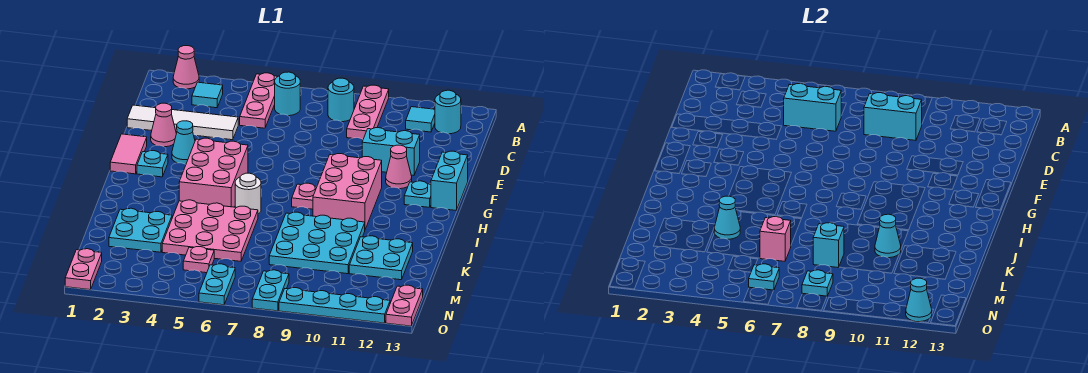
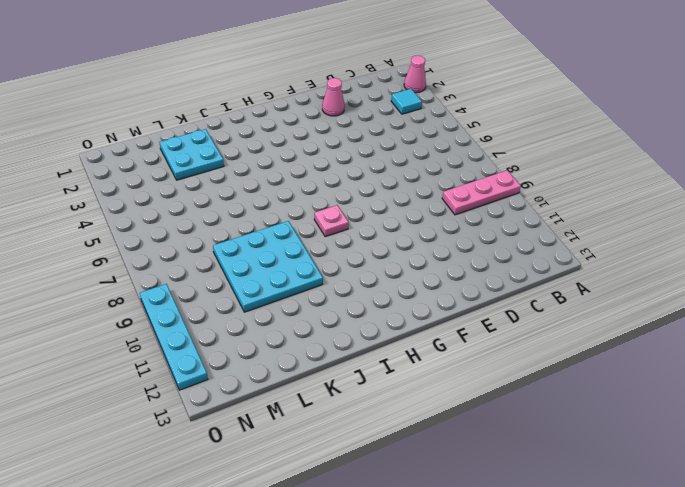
none -> pink 1x3 plate [240,73,278,128]
none -> cyan 1x1 round brick [275,72,300,116]
none -> cyan 1x1 round brick [328,78,354,122]
none -> cyan 1x1 tile [406,107,435,132]

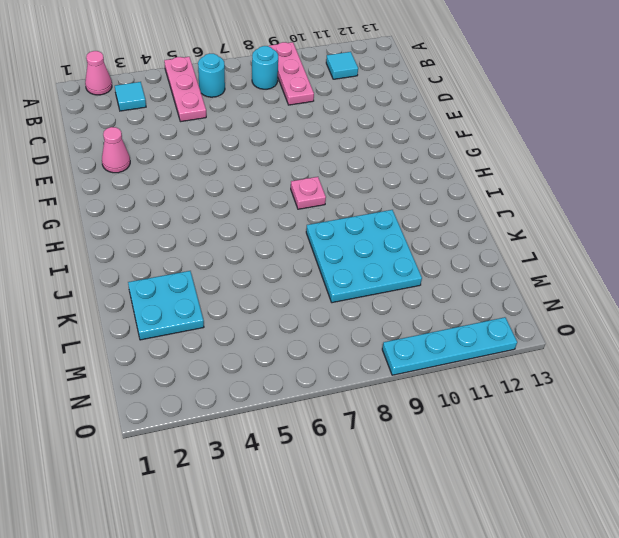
none -> cyan 1x1 round brick [435,90,461,134]
none -> white 1x4 tile [127,105,238,140]
none -> cyan 1x2 brick [362,128,420,175]
none -> pink 1x2 tile [110,134,147,174]

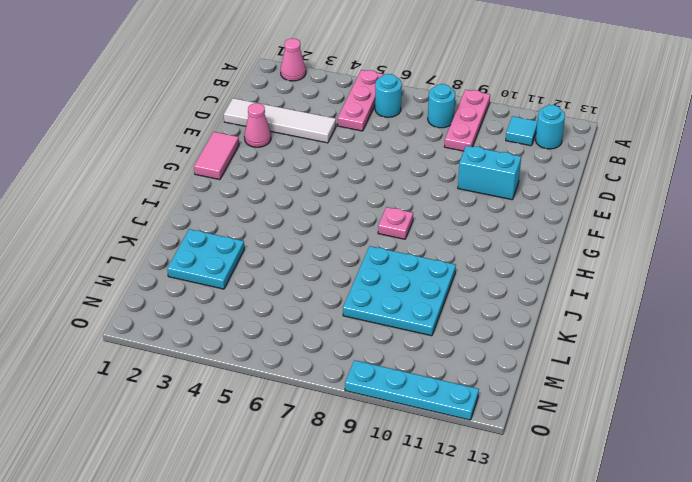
none -> cyan 1x1 tile [192,82,223,108]
none -> cyan 1x1 cone [172,121,195,164]
none -> pink 1x1 cone [386,145,412,189]
none -> cyan 1x2 brick [431,151,468,210]

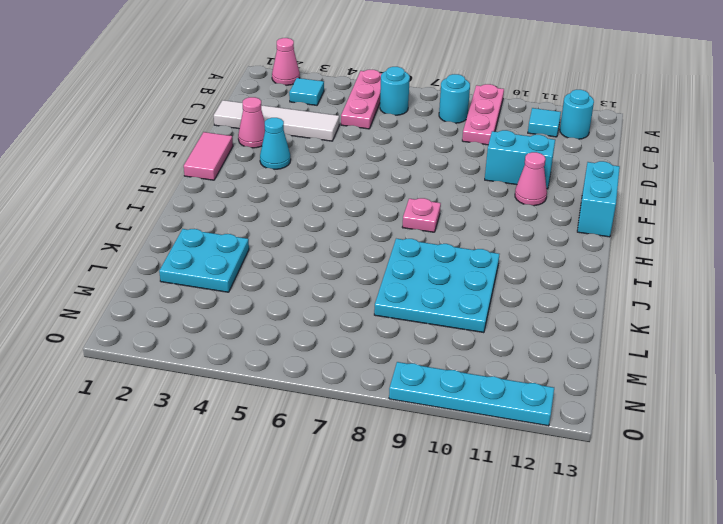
none -> cyan 1x1 plate [137,151,168,177]
none -> pink 2x3 brick [179,138,248,207]
none -> pink 2x3 brick [313,154,382,229]
none -> cyan 1x1 plate [404,181,431,207]

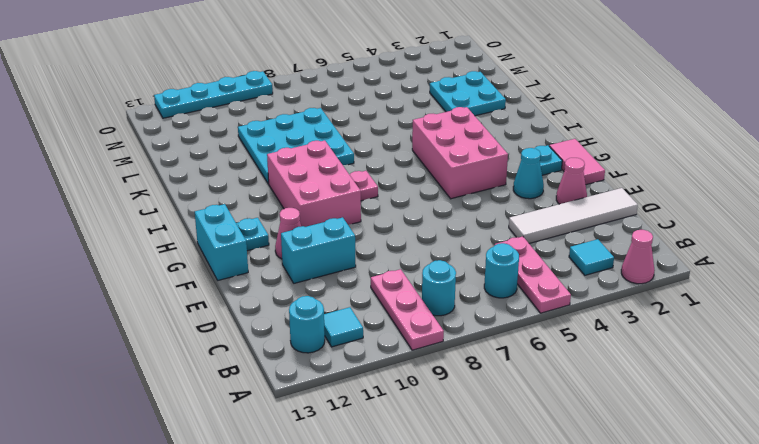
none -> white 1x1 round brick [235,173,261,214]
none -> pink 3x3 plate [162,200,258,261]
none -> cyan 2x2 plate [349,236,413,280]
none -> pink 1x1 plate [183,247,214,273]

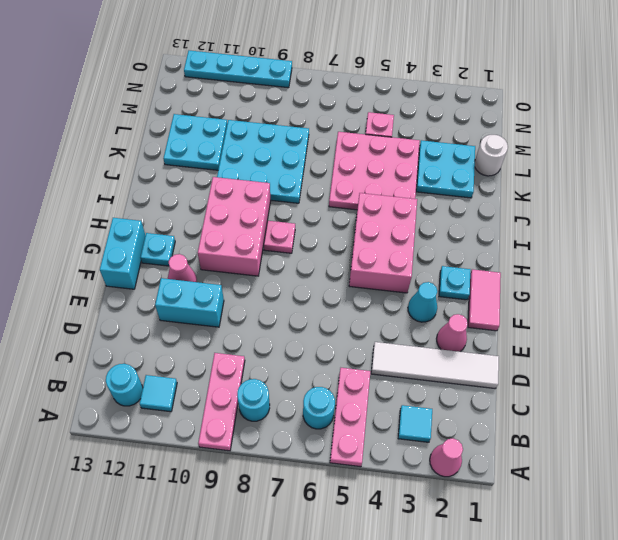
white 1x1 round brick [475,135,508,176] -> white 1x1 round brick moved to [235,173,261,214]
none -> pink 1x2 plate [65,249,102,290]
none -> cyan 1x2 plate [199,264,235,305]
none -> cyan 1x2 plate [252,270,289,311]
none -> pink 1x2 plate [386,285,423,326]

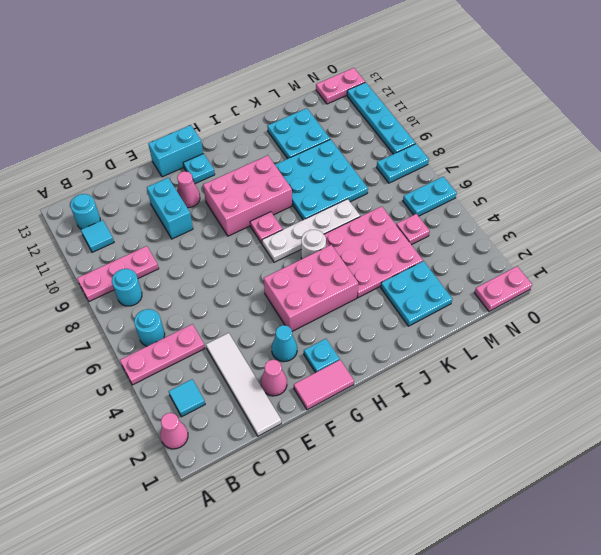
white 1x4 plate [262,199,360,262] -> none
none -> cyan 1x2 brick [784,84,842,131]
none -> cyan 1x2 brick [864,93,922,140]
none -> cyan 1x1 cone [714,196,740,239]
none -> cyan 1x1 cone [875,214,901,258]

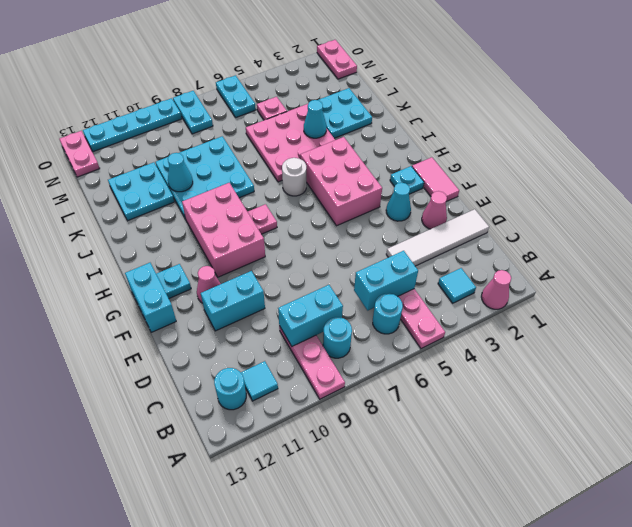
none -> pink 1x1 brick [760,217,791,261]
none -> cyan 1x1 brick [813,223,844,268]
none -> cyan 1x1 plate [749,264,779,290]
none -> cyan 1x1 plate [802,270,833,296]

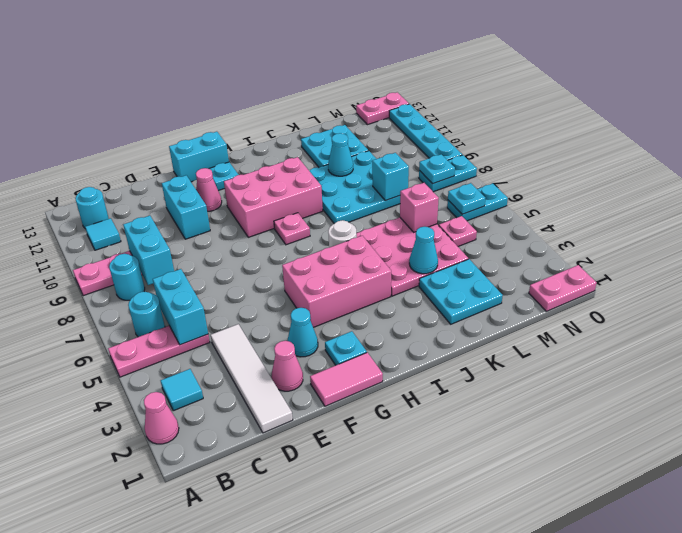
none -> cyan 1x1 cone [906,278,932,322]

